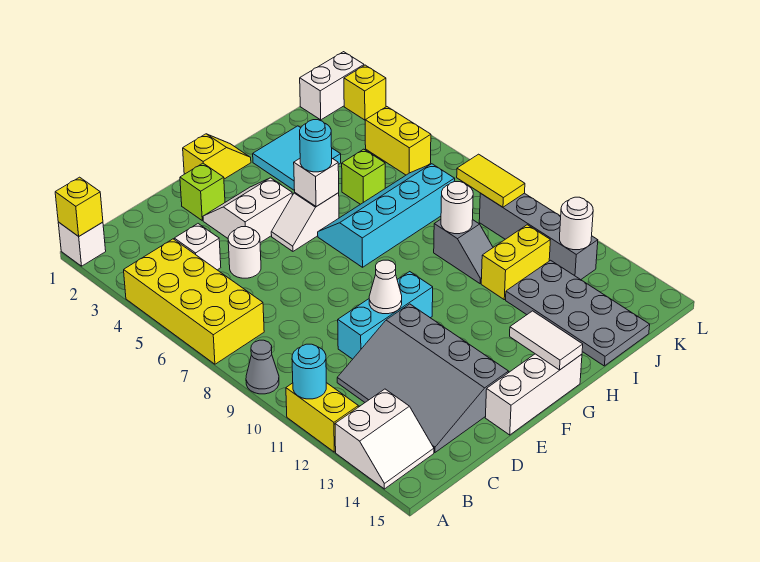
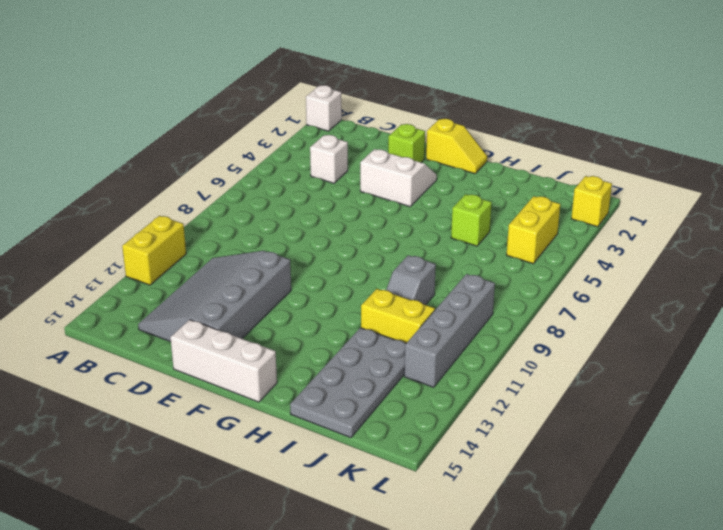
none -> yellow 2x4 brick [124,239,264,364]
none -> grey 1x1 cone [246,340,279,394]
none -> white 2x2 slope [335,389,434,489]
none -> white 1x1 round brick [228,227,261,278]

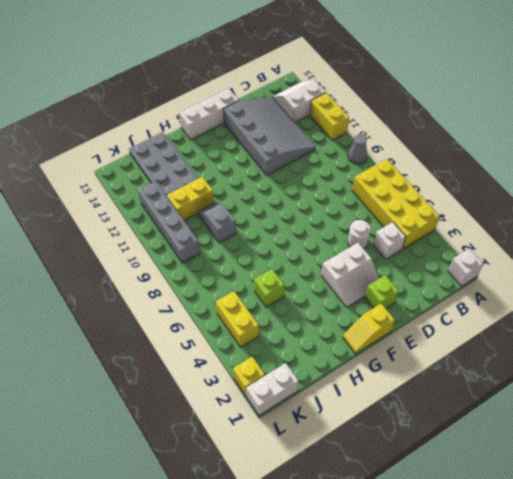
none -> cyan 1x3 brick [338,272,433,359]
none -> white 1x2 slope [271,193,339,251]
none -> cyan 2x4 slope [318,164,455,267]
none -> cyan 2x2 tile [253,126,341,191]

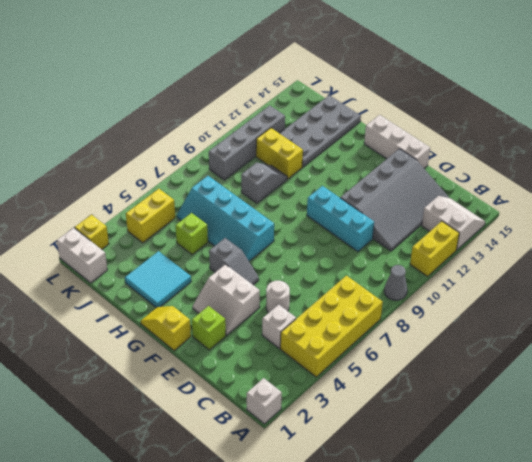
grey 1x2 slope [209,238,259,285] -> white 1x2 slope [271,193,339,251]
none -> yellow 1x1 brick [55,177,103,236]
none -> cyan 1x1 round brick [292,344,326,399]
none -> white 1x1 cone [369,260,402,314]
none -> white 1x1 brick [294,159,339,207]

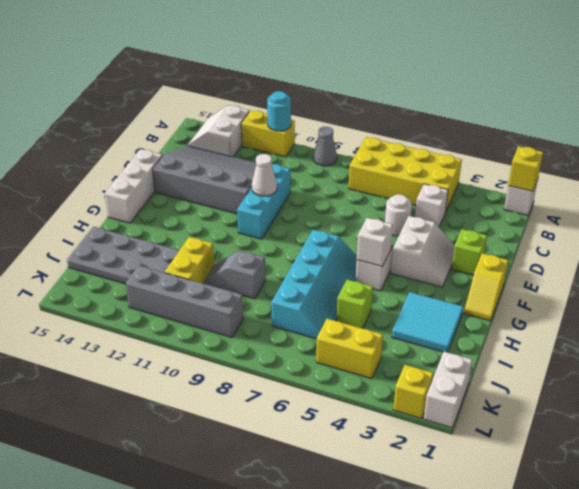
none -> white 1x2 tile [510,311,583,370]
none -> white 1x1 round brick [441,182,473,234]
none -> yellow 1x2 tile [457,154,525,207]
none -> white 1x1 round brick [560,197,593,250]

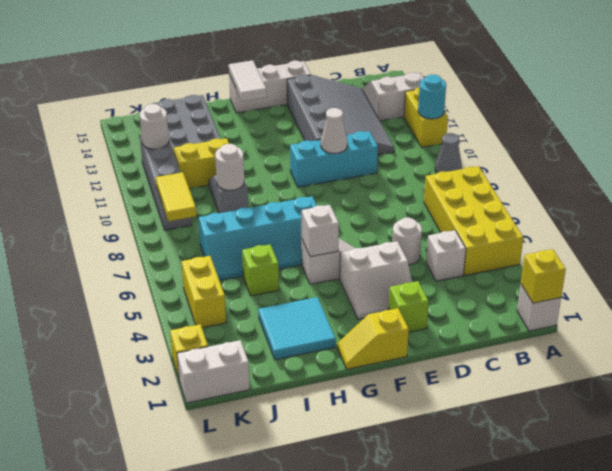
none -> cyan 1x1 round brick [300,120,332,172]

